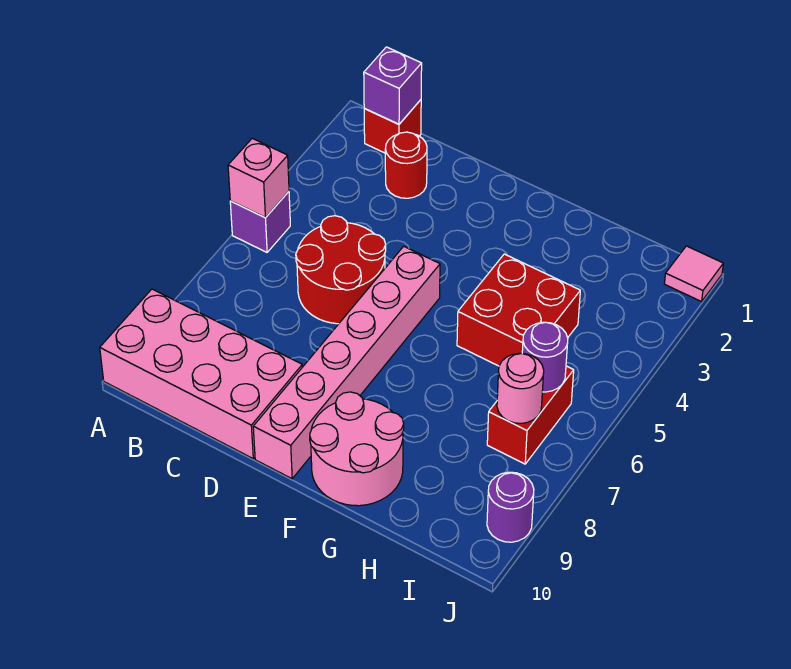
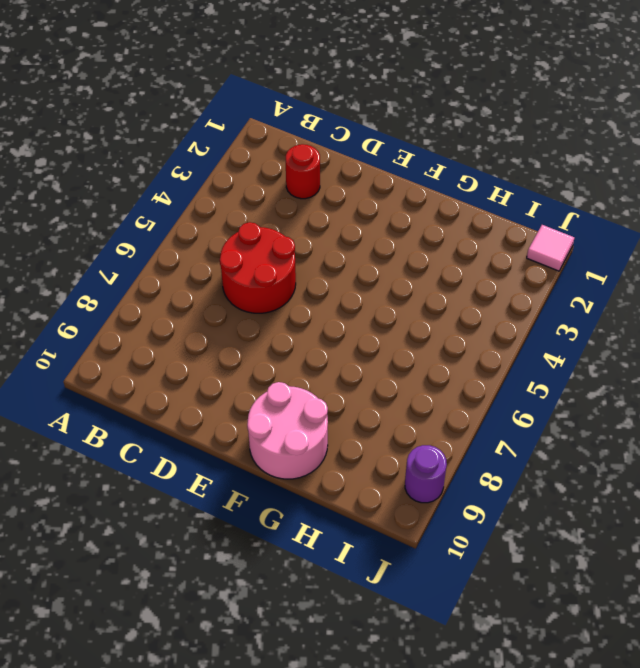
none -> purple 1x1 brick [230,192,290,252]
none -> pink 2x4 brick [100,289,302,458]
none -> red 1x1 brick [364,100,421,153]

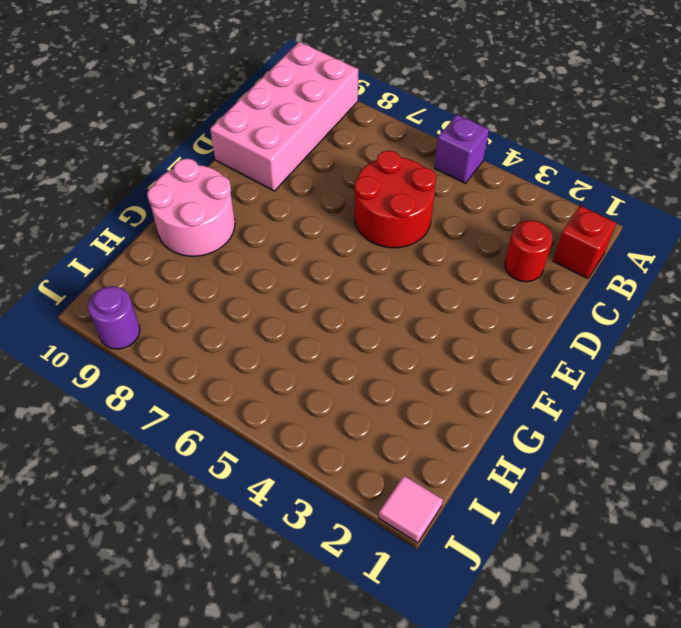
none -> pink 1x6 brick [253,246,440,479]
none -> red 2x2 brick [457,254,580,366]
none -> red 1x2 brick [487,366,574,464]

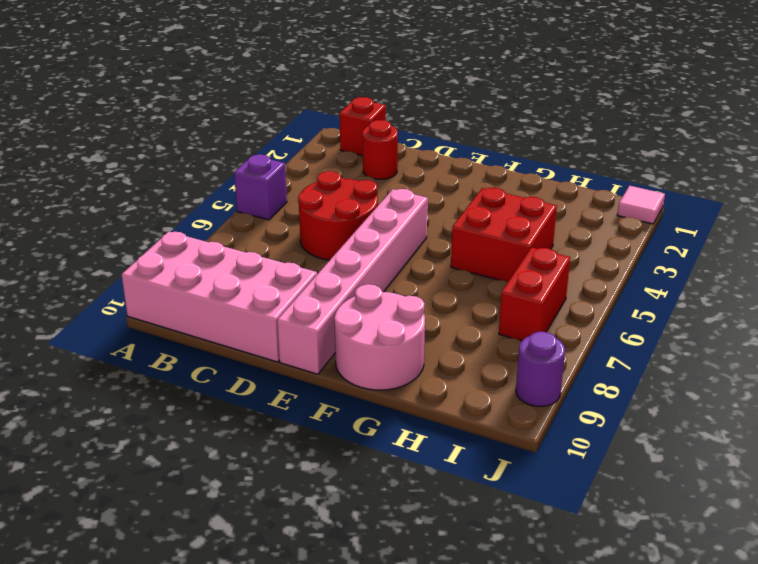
none -> pink 1x1 brick [228,138,289,218]
none -> purple 1x1 brick [364,47,422,124]
none -> purple 1x1 round brick [522,322,568,392]

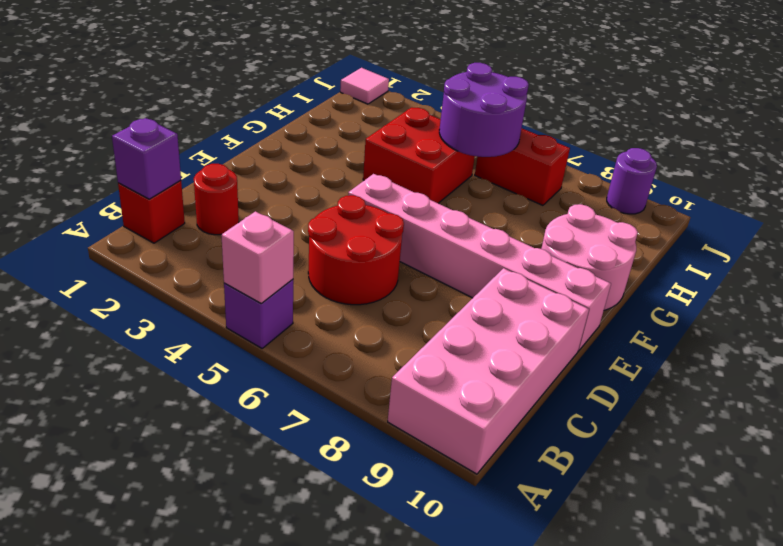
purple 2x2 round brick [439,63,529,157] -> purple 1x1 round brick [522,322,568,392]
none -> pink 1x1 round brick [497,353,544,423]

